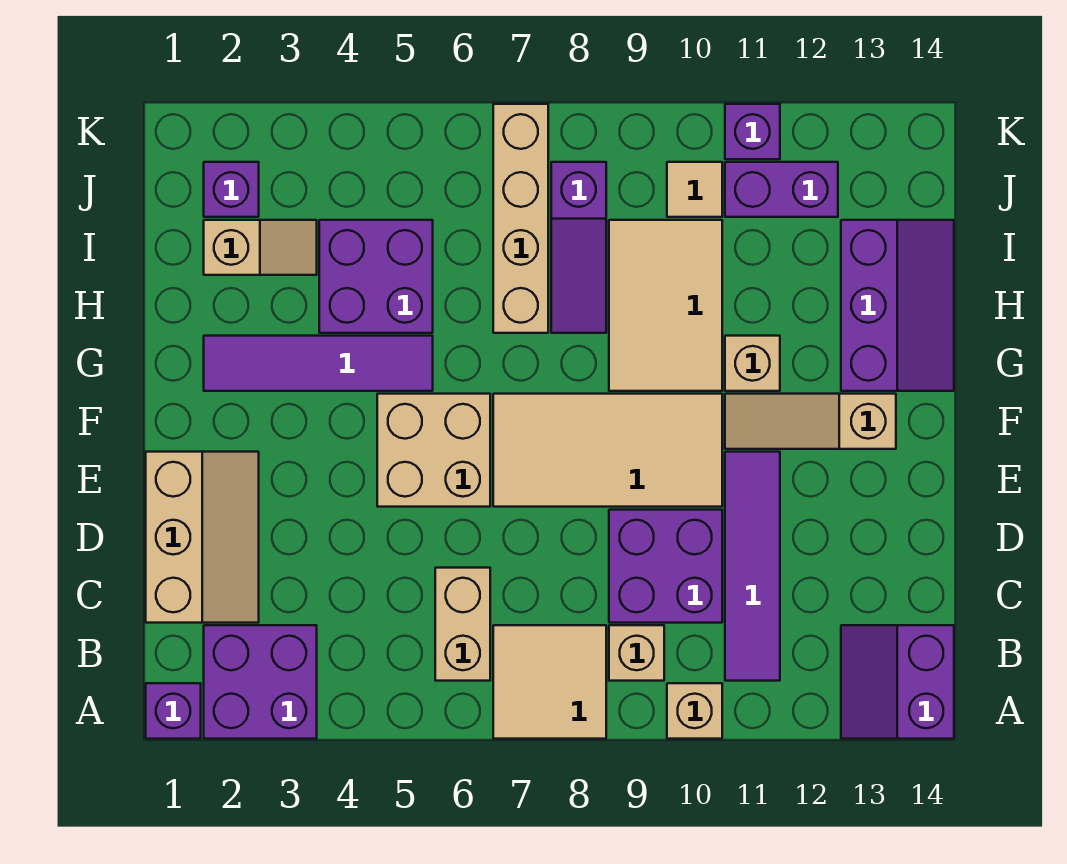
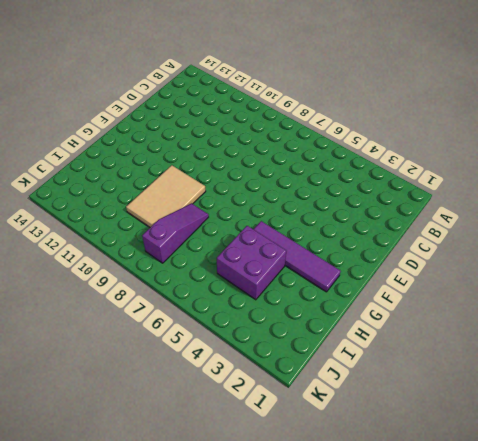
none -> purple 1x1 brick [146,683,201,739]
none -> purple 2x2 brick [204,625,317,739]
none -> tan 2x2 tile [493,625,606,739]

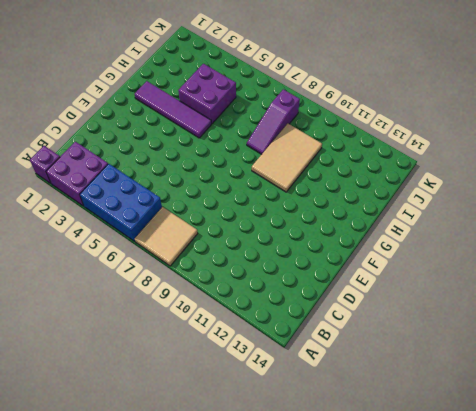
blue 2x3 brick [80,164,162,241] -> tan 1x2 brick [435,568,490,681]
none -> tan 1x1 brick [667,683,722,739]
none -> purple 2x2 slope [841,625,954,739]
none -> tan 1x1 brick [609,625,664,681]

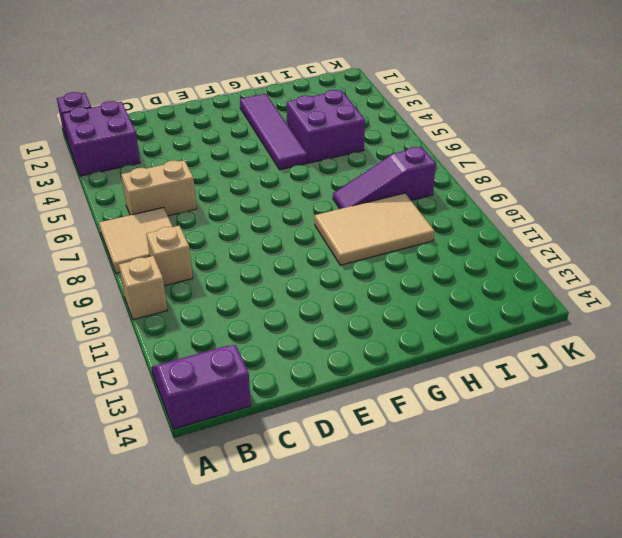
none -> purple 1x4 tile [725,452,780,681]
none -> tan 2x3 slope [146,452,259,623]
none -> purple 2x2 brick [609,510,722,623]

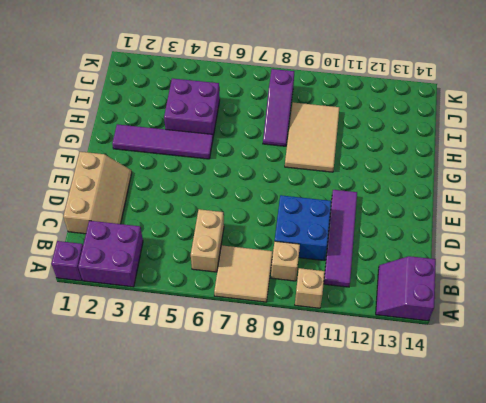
blue 2x2 brick [275,195,331,261] -> purple 2x2 brick [609,510,722,623]
none -> tan 2x2 brick [377,394,490,507]
none -> tan 2x4 tile [493,394,722,507]
none -> tan 1x3 slope [725,394,896,449]

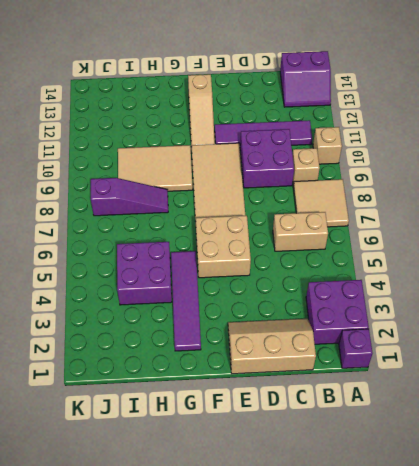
none -> tan 1x1 brick [725,336,780,391]
none -> purple 2x3 slope [841,220,954,391]
none -> tan 1x4 brick [493,104,548,333]

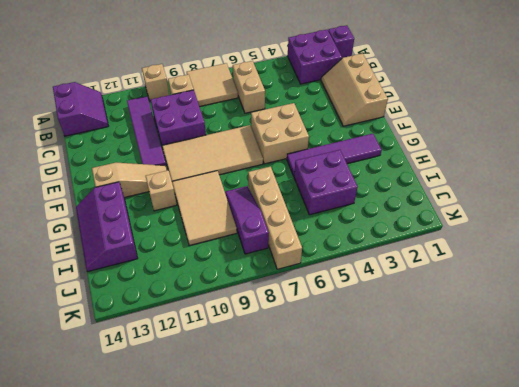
none -> tan 1x2 slope [204,220,317,275]
none -> purple 1x1 brick [204,162,259,217]
none -> tan 1x1 tile [667,162,722,217]

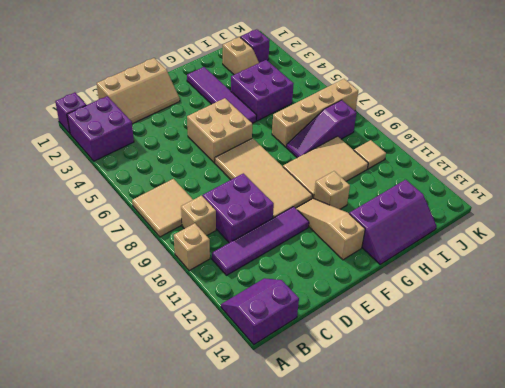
none -> tan 1x2 brick [435,568,490,681]
none -> purple 1x2 brick [725,162,838,217]
none -> purple 1x1 brick [725,104,780,159]

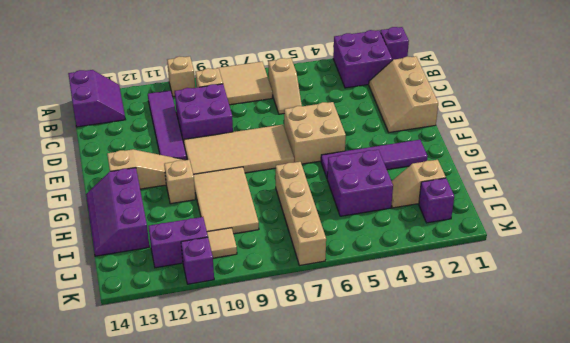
tan 1x2 slope [268,58,302,114] -> tan 1x2 brick [435,568,490,681]
none -> purple 1x3 slope [551,162,606,333]

